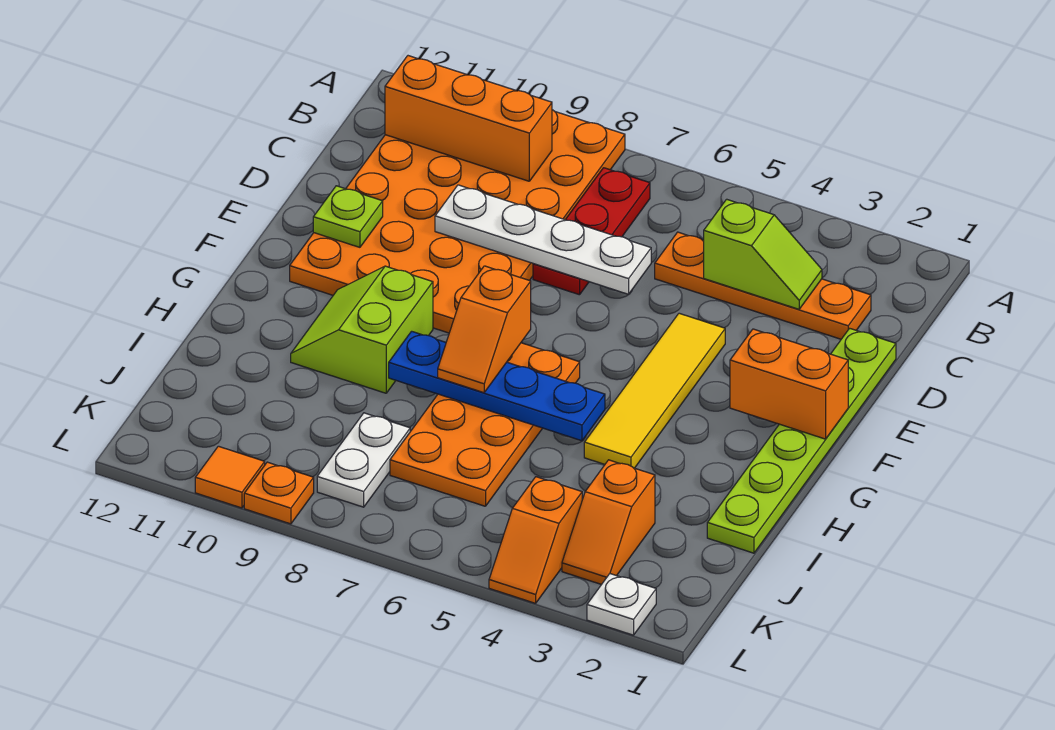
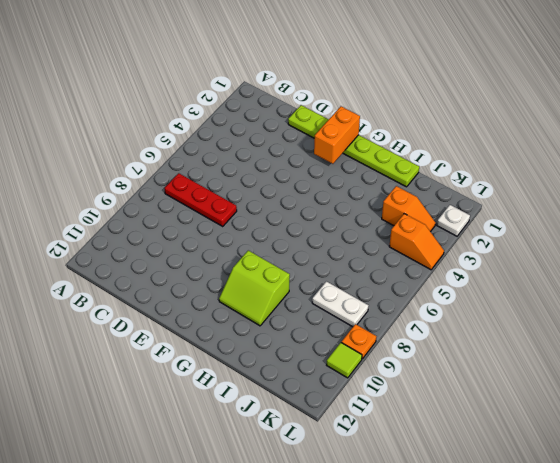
lime 1x1 tile [327,343,362,378] -> orange 1x1 tile [195,446,265,508]
none -> orange 4x6 plate [290,110,625,333]
none -> orange 1x4 plate [655,232,871,339]
none -> yellow 1x4 tile [584,313,725,468]

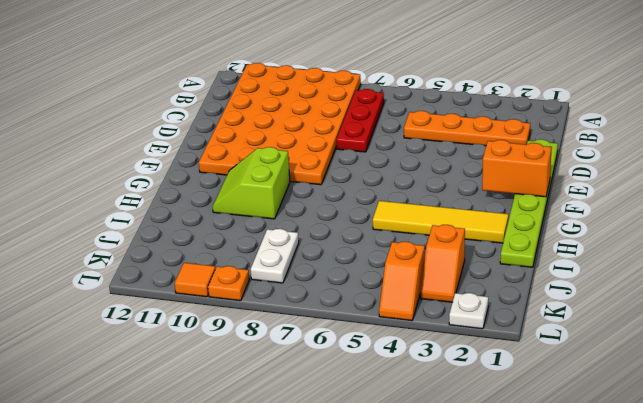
yellow 1x4 tile [373,201,508,243] -> yellow 1x4 tile turned to [584,313,725,468]
none -> orange 2x4 plate [390,343,580,506]
none -> orange 1x3 brick [385,56,552,181]
none -> lime 1x2 slope [704,199,822,309]

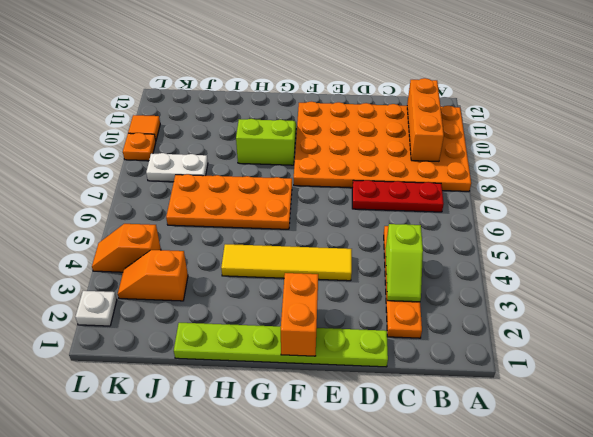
none -> white 1x4 plate [435,185,651,294]
none -> lime 1x1 plate [313,186,383,247]
none -> blue 1x4 plate [389,331,605,441]

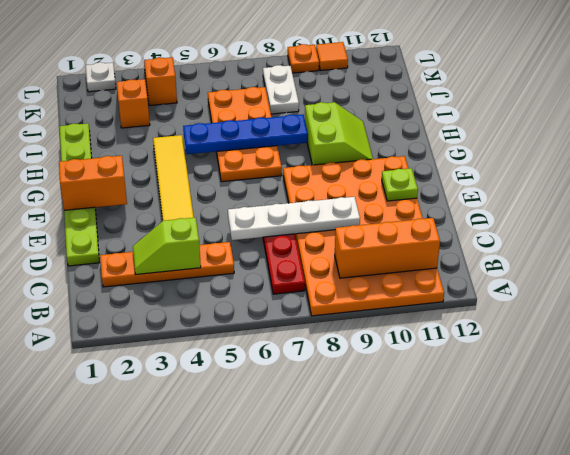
none -> orange 1x2 slope [438,266,531,393]

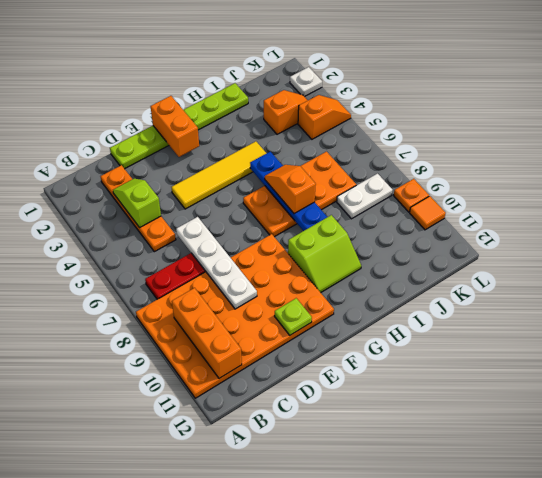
orange 1x2 slope [265,165,316,214] -> orange 1x2 slope turned to [438,266,531,393]

